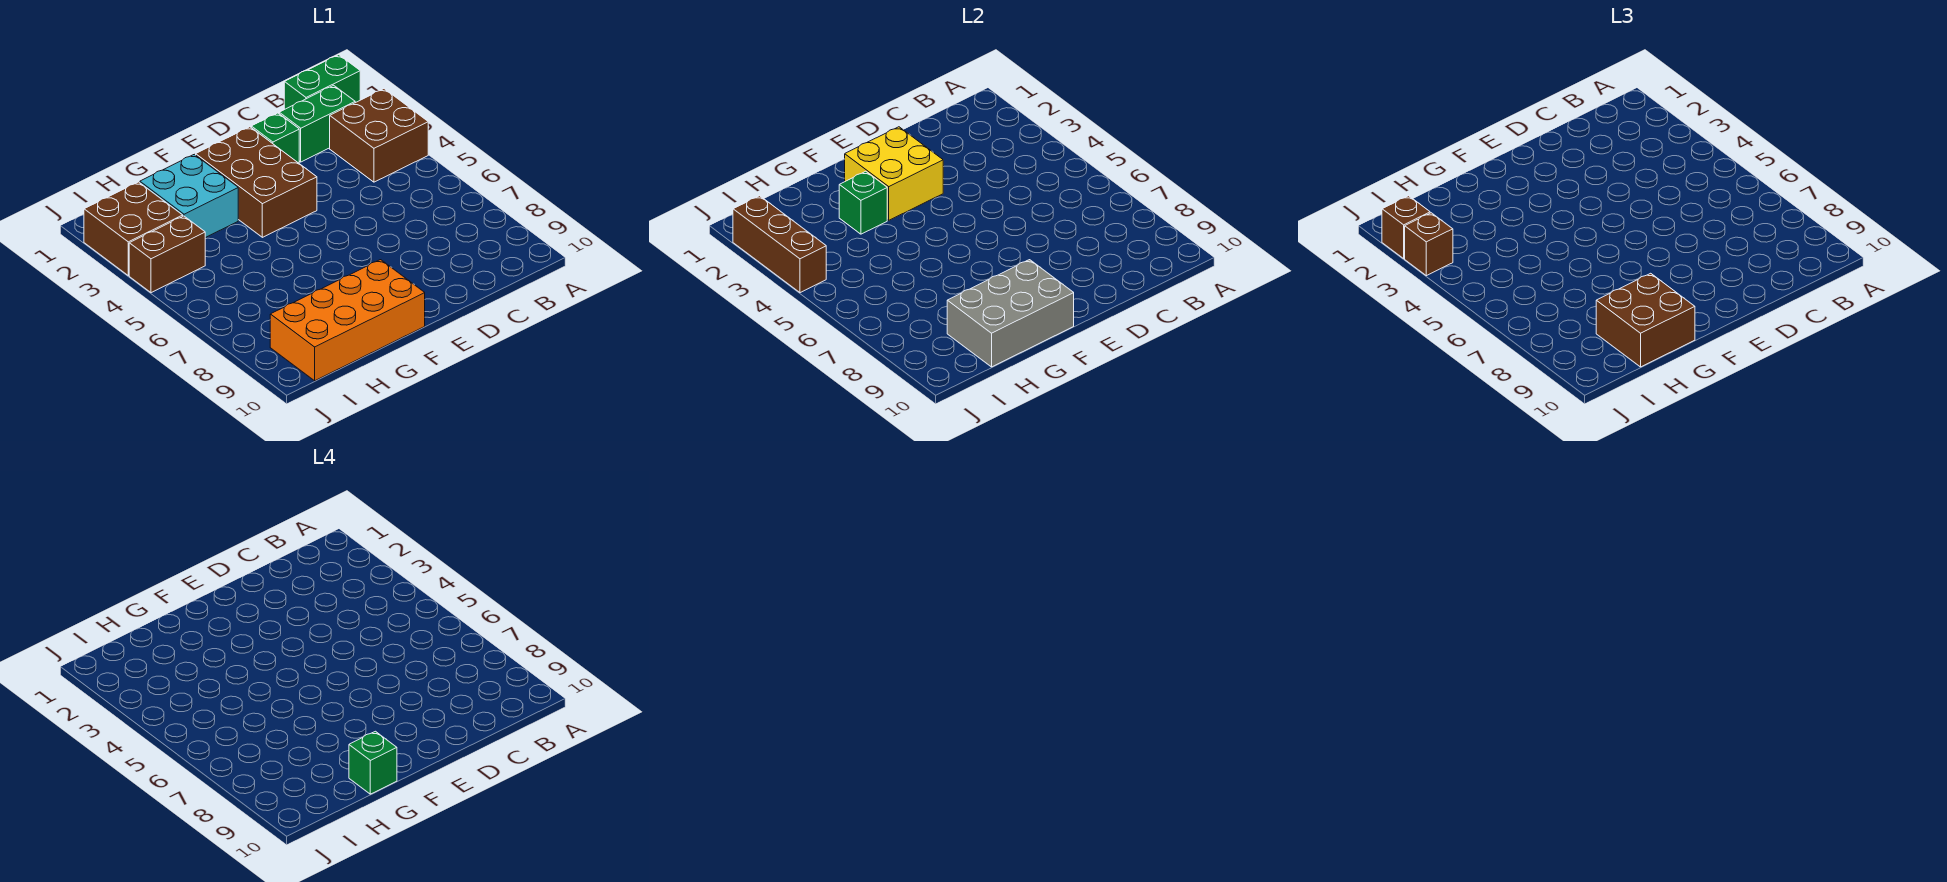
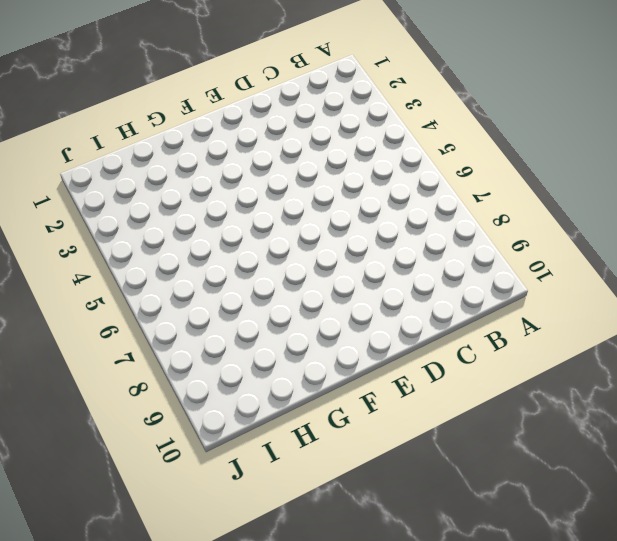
none -> green 1x2 brick [284,55,360,109]
none -> brown 2x2 brick [330,89,428,182]
none -> green 1x2 brick [279,85,355,162]

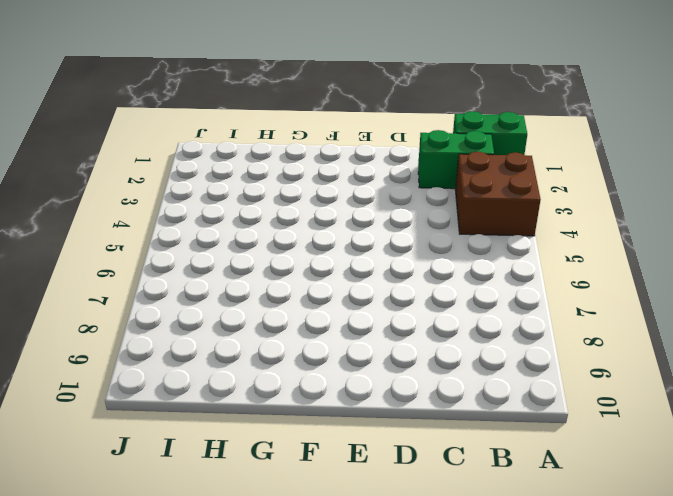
none -> green 1x1 brick [251,113,299,163]
none -> brown 2x3 brick [196,127,317,237]
none -> orange 2x4 brick [270,260,425,381]

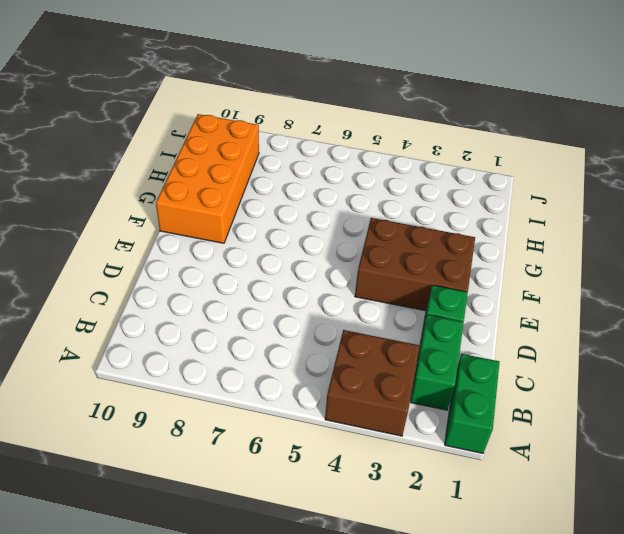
none -> cyan 2x2 brick [140,154,238,238]
none -> brown 2x2 brick [84,182,183,276]
none -> brown 1x2 brick [129,216,205,293]

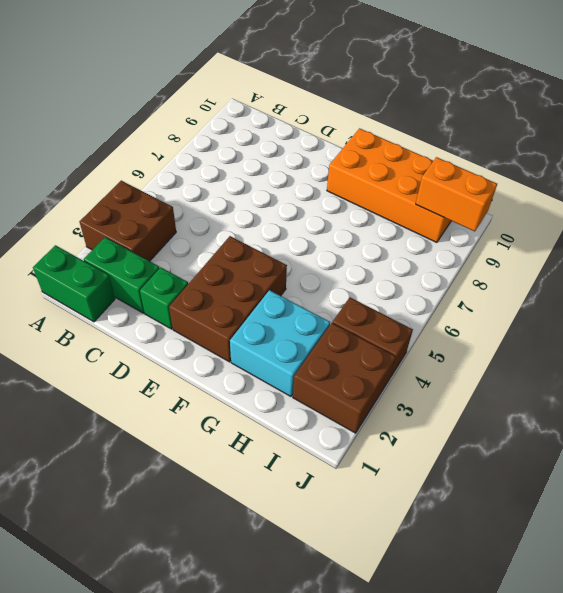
orange 1x2 brick [416,157,497,231] -> none
none -> yellow 2x2 brick [845,127,943,220]
none -> grey 2x3 brick [947,260,1074,367]
none -> green 1x1 brick [839,171,887,234]

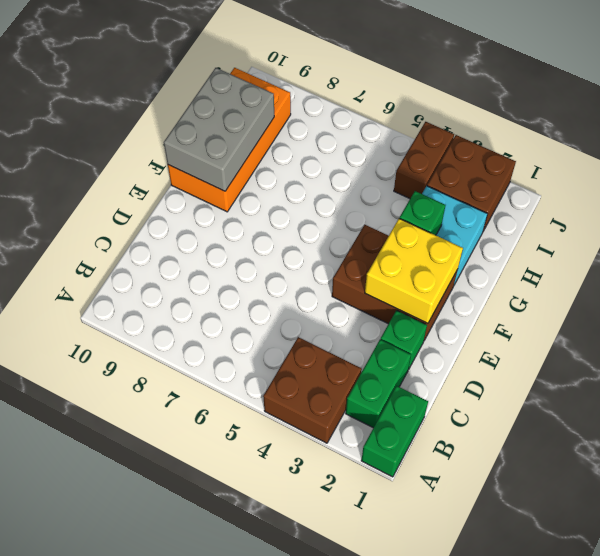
none -> brown 1x3 brick [733,196,826,293]
none -> brown 2x2 brick [1596,273,1695,367]
none -> brown 1x1 brick [1382,196,1430,258]

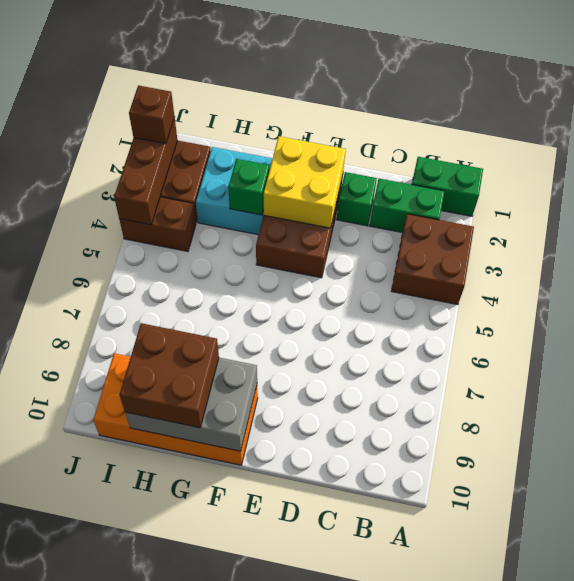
none -> brown 1x1 brick [1405,213,1453,276]
none -> green 1x1 brick [349,731,397,794]

